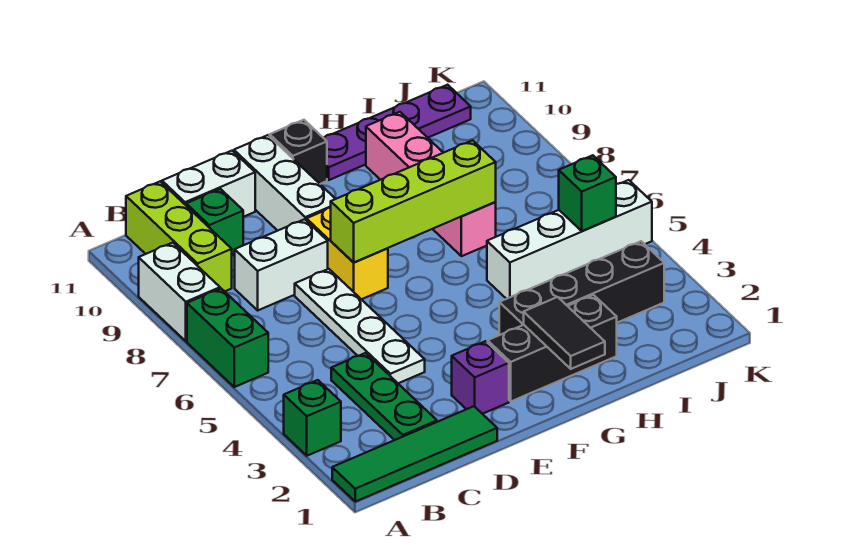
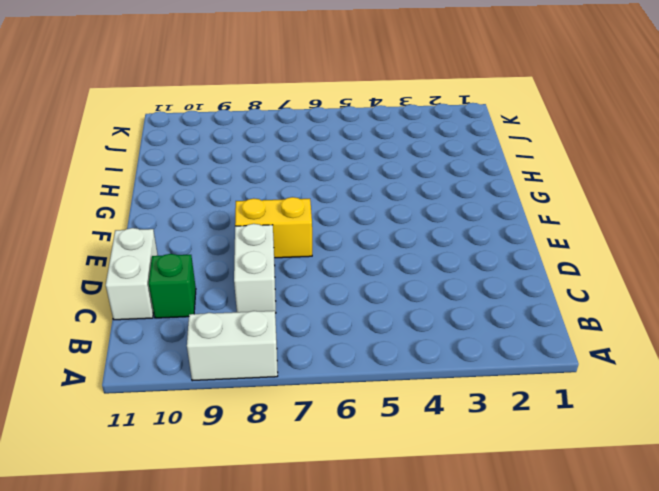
none -> green 1x4 tile [332,406,497,502]
none -> green 1x1 brick [284,380,341,456]
none -> green 1x2 brick [187,289,268,387]

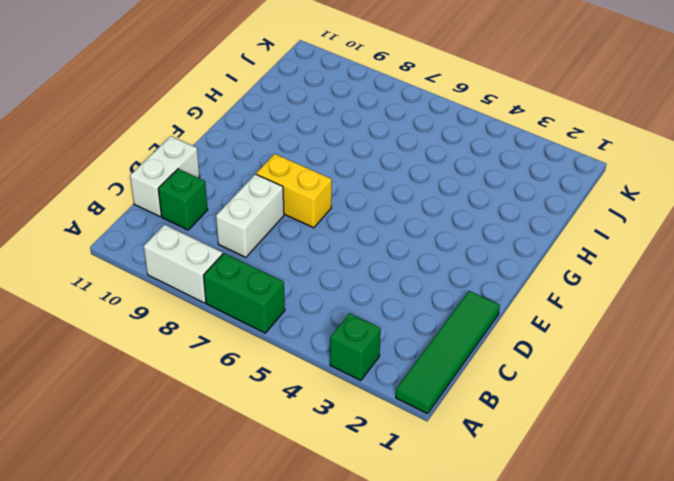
none -> lime 1x3 brick [126,181,232,291]
none -> green 1x3 plate [331,353,437,440]
none -> white 1x4 plate [295,269,425,383]

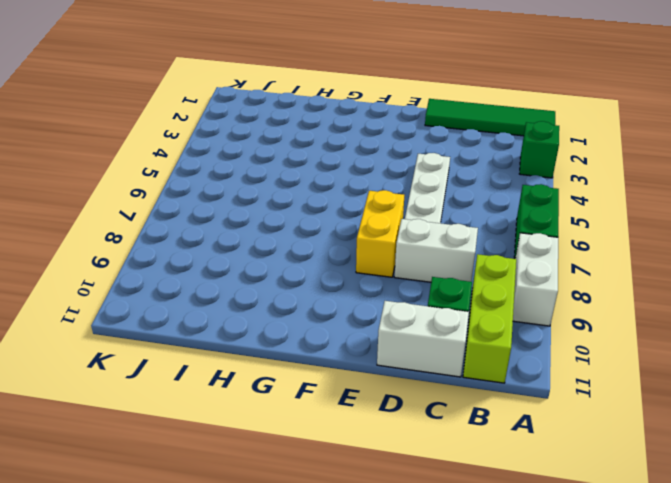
none -> green 1x3 plate [331,353,437,440]
none -> purple 1x1 brick [452,341,509,414]
none -> white 1x3 brick [234,135,335,231]

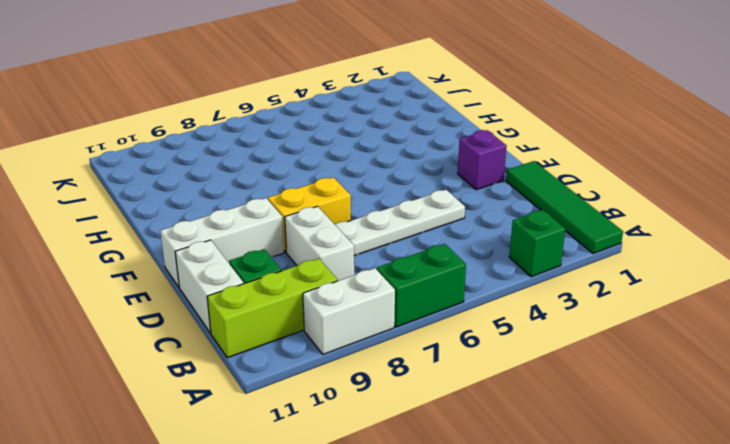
none -> green 1x3 plate [331,353,437,440]
none -> black 1x3 brick [488,295,617,401]
none -> black 1x1 brick [270,120,327,184]

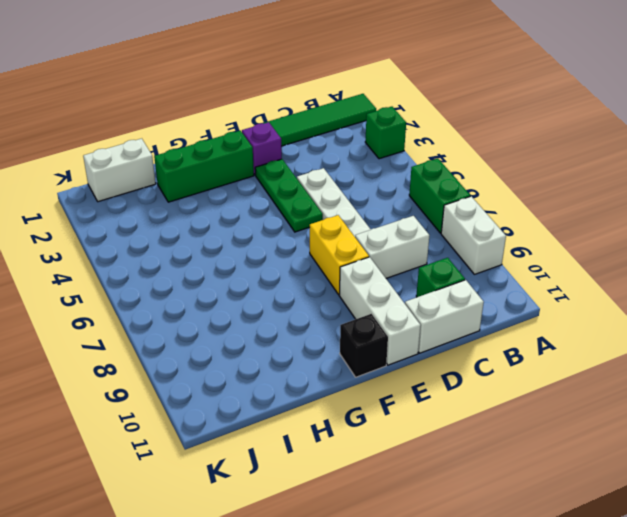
green 1x3 plate [255,159,323,232] -> green 1x3 plate moved to [331,353,437,440]
green 1x3 brick [154,131,254,202] -> black 1x3 brick [488,295,617,401]
white 1x2 brick [83,139,156,202] -> none
none -> lime 1x3 brick [126,181,232,291]
none -> black 1x4 brick [499,241,664,335]
none -> purple 1x4 plate [324,85,471,180]

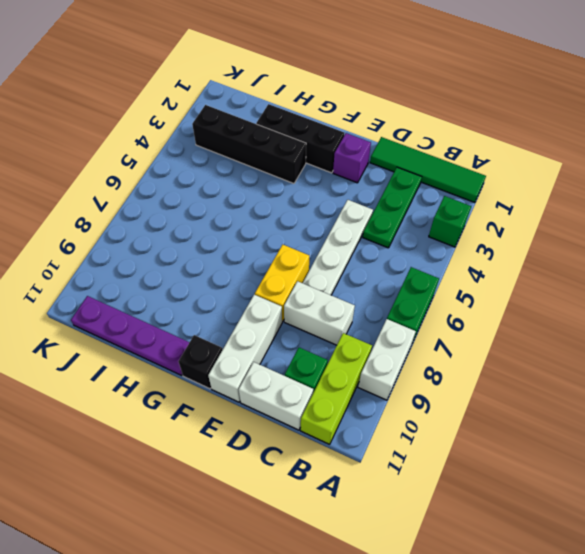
none -> white 1x4 brick [487,180,652,299]
none -> pink 1x4 brick [366,112,496,256]
none -> lime 1x4 brick [331,140,496,262]

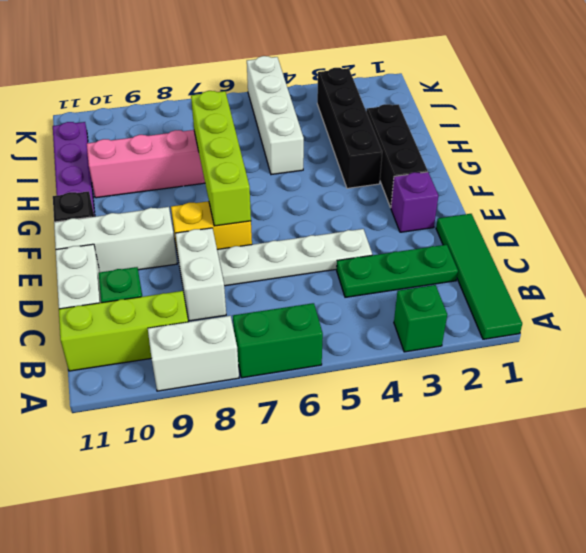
none -> black 1x2 tile [524,297,605,369]
none -> green 1x1 brick [559,155,616,231]

